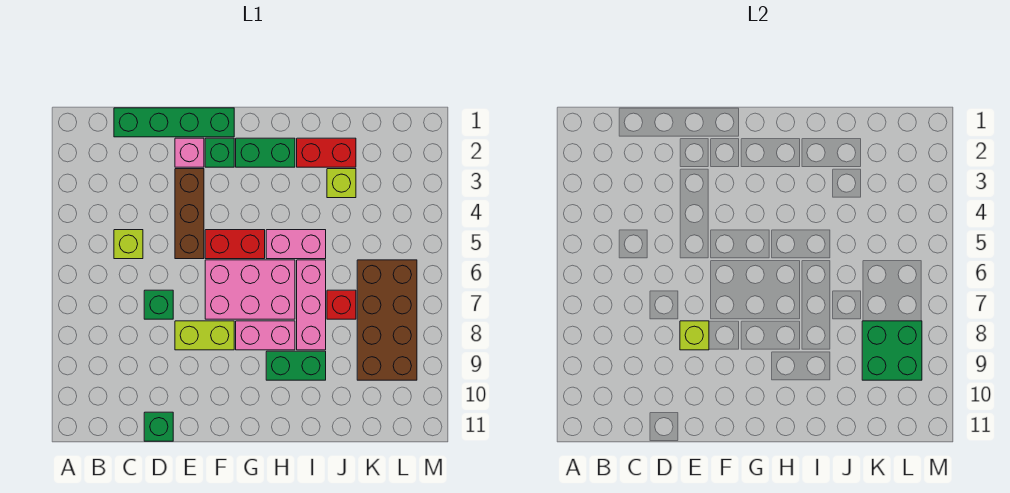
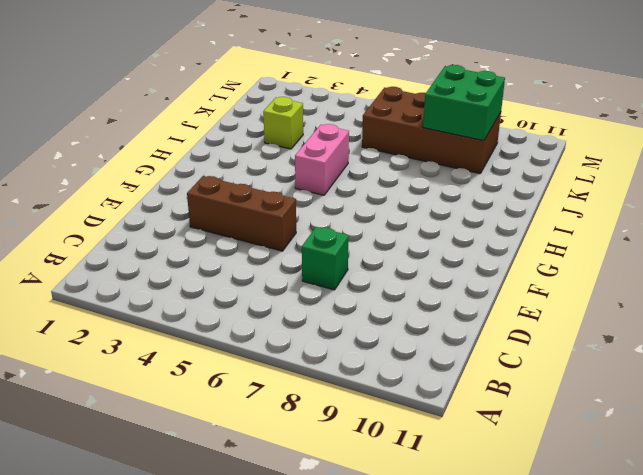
none -> green 1x4 brick [114,108,234,137]
none -> lime 1x1 brick [114,230,143,259]
none -> green 1x1 brick [144,412,173,441]

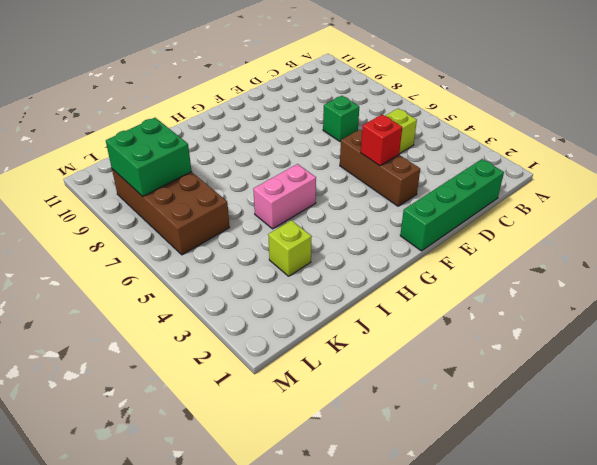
red 1x1 brick [361,114,402,166] -> red 1x1 brick moved to [327,290,356,319]
none -> green 1x1 brick [144,412,173,441]
none -> pink 1x1 brick [175,138,204,167]
none -> lime 1x2 brick [175,321,234,350]

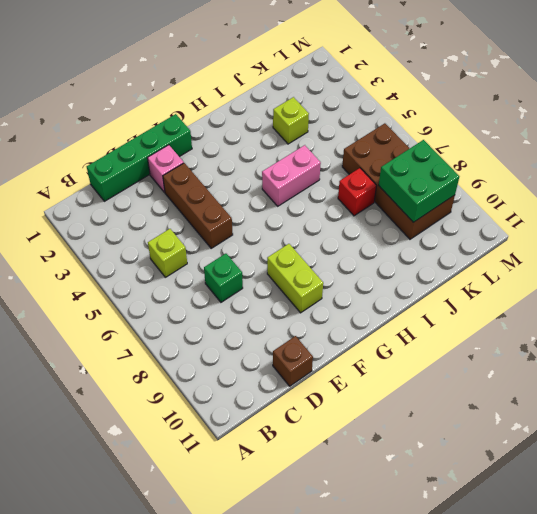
brown 1x1 brick [273,336,313,386] -> green 1x1 brick [144,412,173,441]
lime 1x2 brick [267,244,323,313] -> lime 1x2 brick turned to [175,321,234,350]
none -> green 1x1 brick [205,138,234,167]
none -> red 1x2 brick [205,230,265,259]
none -> pink 2x3 brick [205,260,295,319]

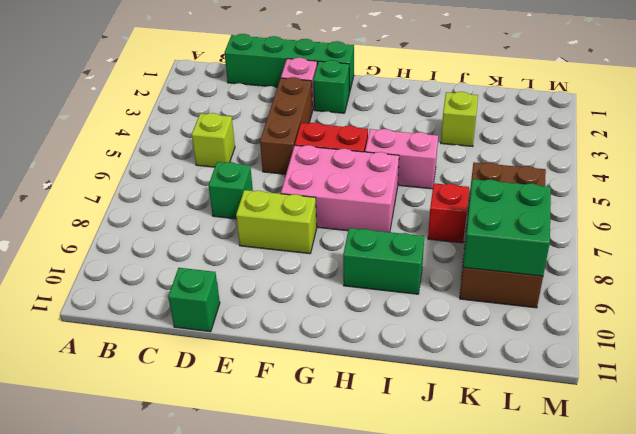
none -> green 1x2 brick [236,138,295,167]
none -> pink 1x2 brick [236,321,295,350]
none -> red 1x2 brick [297,138,356,167]

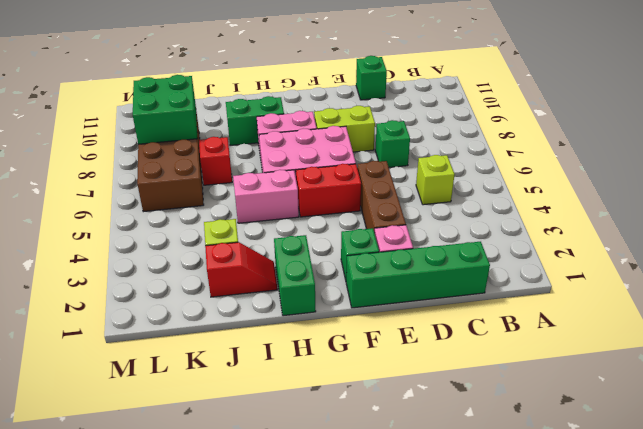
green 1x2 brick [274,235,316,316] -> green 1x2 brick turned to [236,138,295,167]
red 1x2 slope [205,242,277,297] -> red 1x2 brick [297,138,356,167]
none -> pink 1x3 brick [297,260,326,350]
none -> lime 1x1 brick [680,321,709,350]

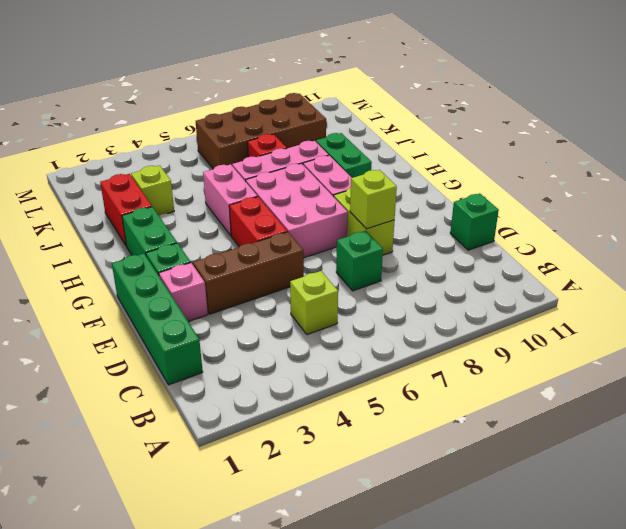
none -> green 2x2 brick [862,321,922,380]

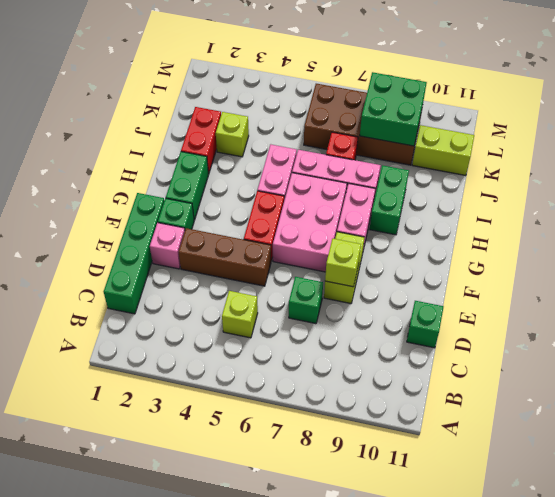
lime 1x2 brick [412,125,474,176] -> none

